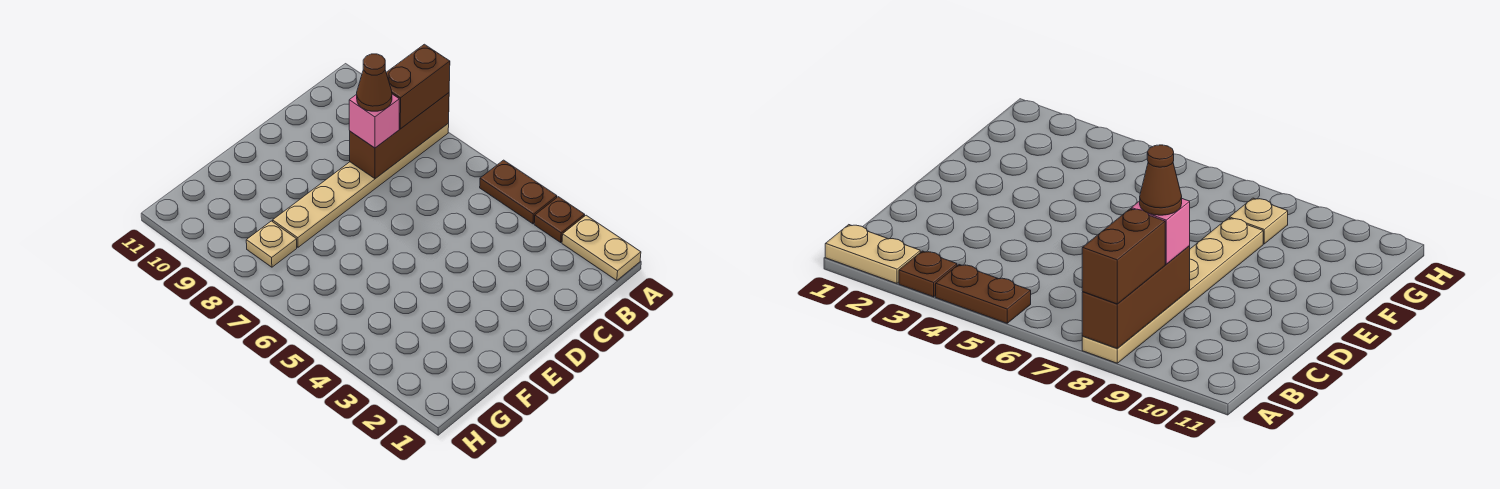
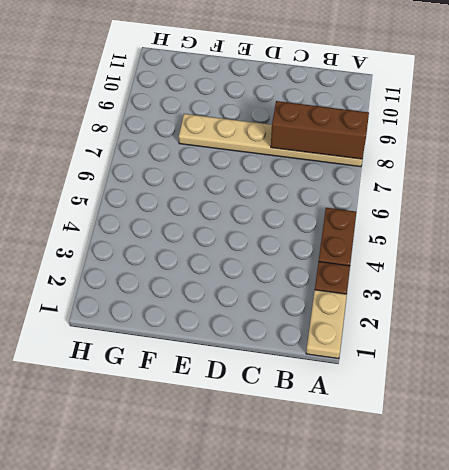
none -> tan 1x1 plate [246,221,297,267]
none -> brown 1x2 brick [386,44,450,129]

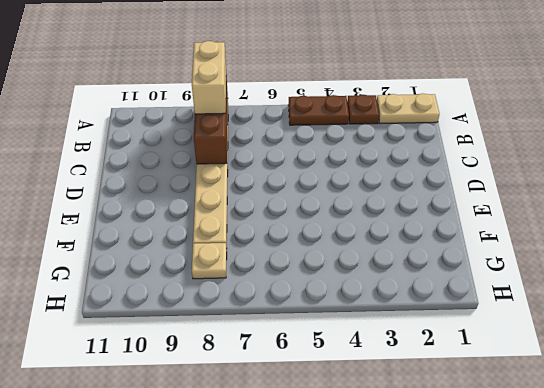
tan 1x2 brick [192,41,226,114] -> brown 1x2 brick [386,44,450,129]
none -> pink 1x1 brick [349,94,399,148]
none -> brown 1x1 cone [357,54,392,111]

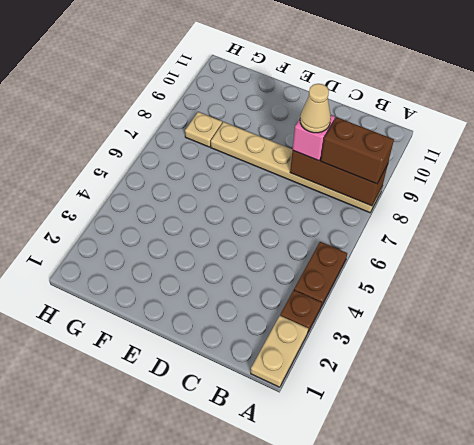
tan 1x1 cone [300,84,331,133] -> brown 1x1 cone [357,54,392,111]

